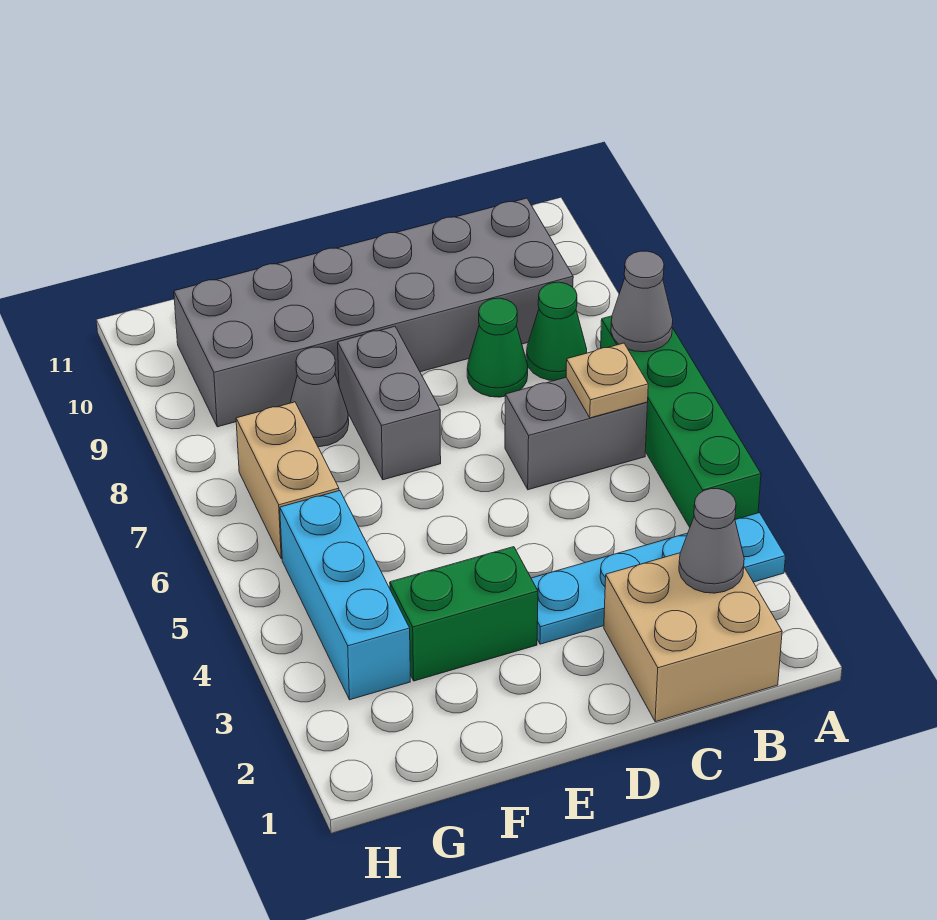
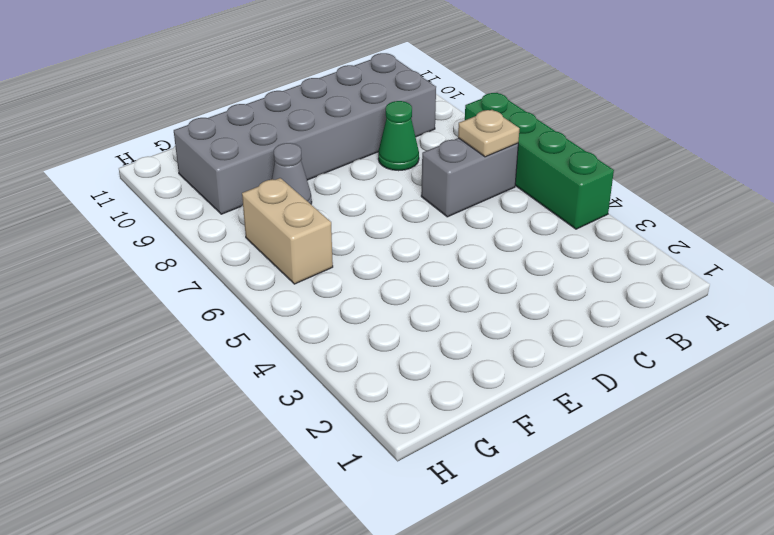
none -> cyan 1x4 plate [531,513,785,644]
none -> tan 2x2 brick [604,553,782,722]
none -> green 1x1 cone [526,282,587,381]

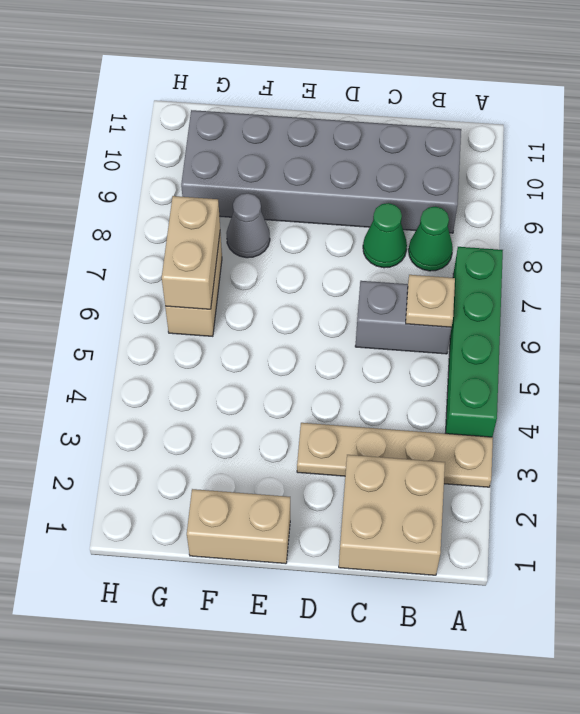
tan 1x4 plate [297,423,493,487] -> cyan 1x4 plate [531,513,785,644]
tan 1x2 brick [187,489,290,564] -> none
tan 1x2 brick [162,196,220,309] -> none
none -> green 1x2 brick [390,547,538,681]
none -> grey 1x2 brick [338,326,441,480]
none -> cyan 1x3 brick [280,491,410,700]

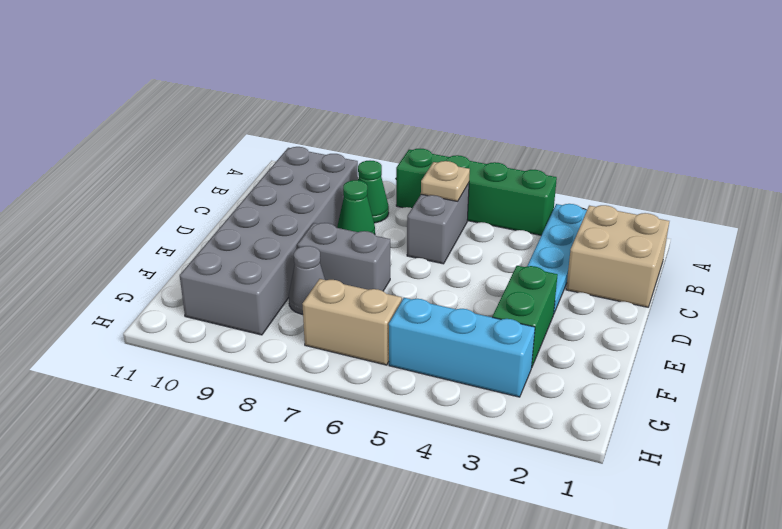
none -> grey 1x1 cone [611,251,673,352]
none -> grey 1x1 cone [679,489,744,593]

